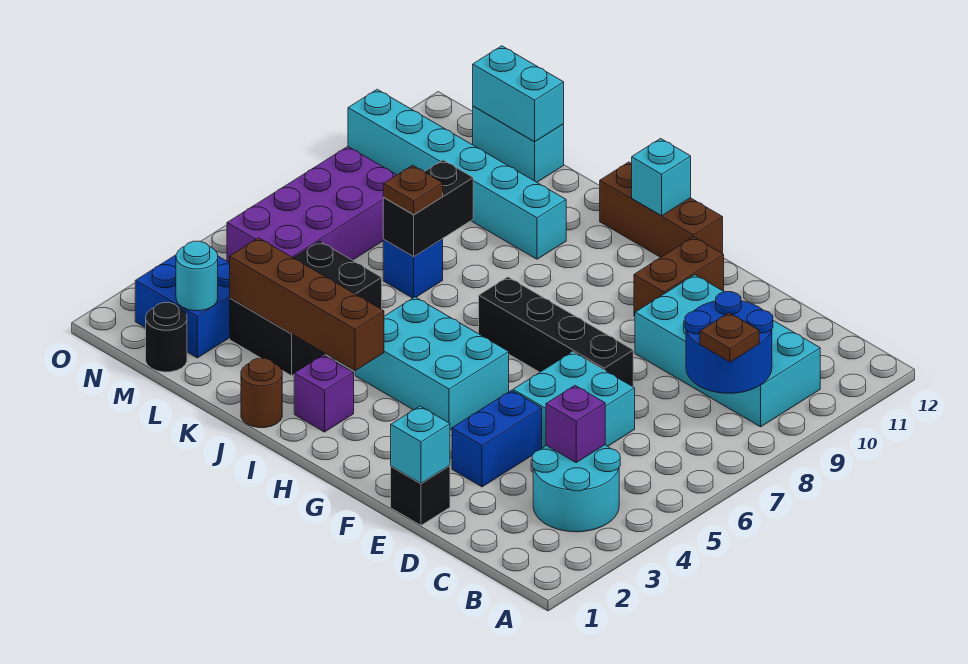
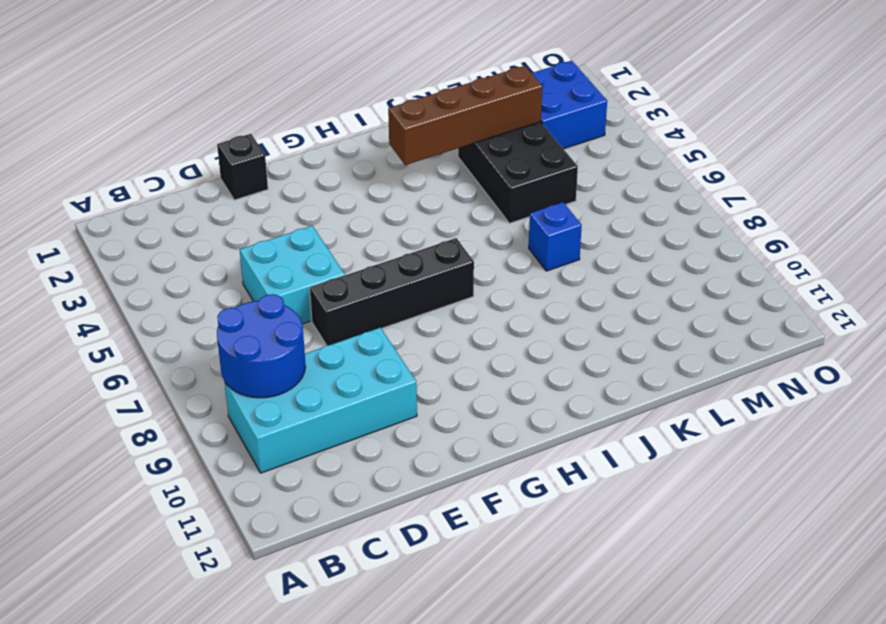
none -> cyan 2x2 round brick [532,445,620,532]
none -> blue 1x2 brick [452,390,542,487]
none -> brown 1x2 brick [634,237,724,316]

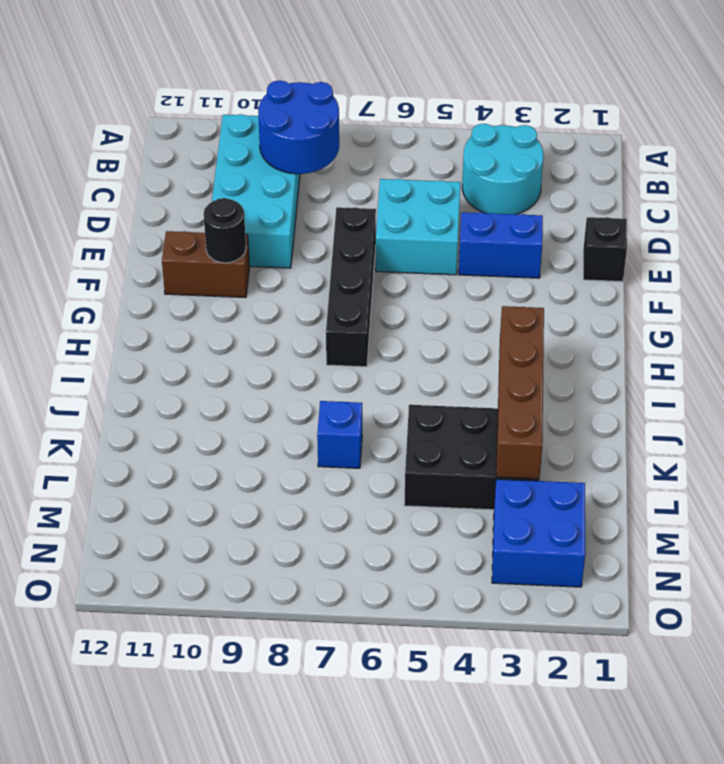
black 1x1 round brick [204,198,246,263] -> black 1x1 round brick moved to [146,303,187,372]
none -> cyan 2x3 brick [355,297,509,430]
none -> brown 1x3 brick [600,162,723,257]
none -> purple 1x1 brick [294,355,354,432]

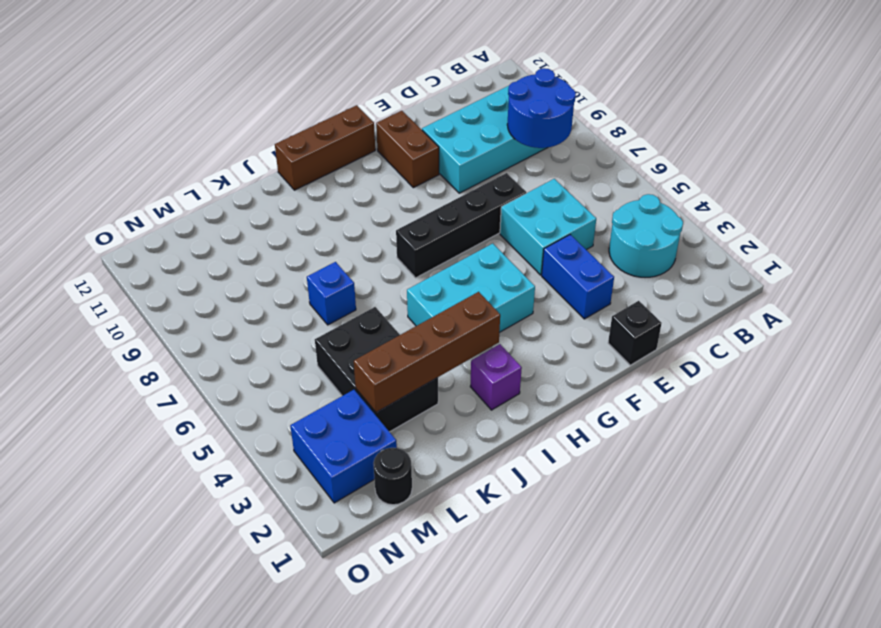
none -> brown 1x1 round brick [241,358,282,428]
none -> cyan 1x6 brick [348,89,566,259]
none -> cyan 1x2 brick [473,106,564,182]

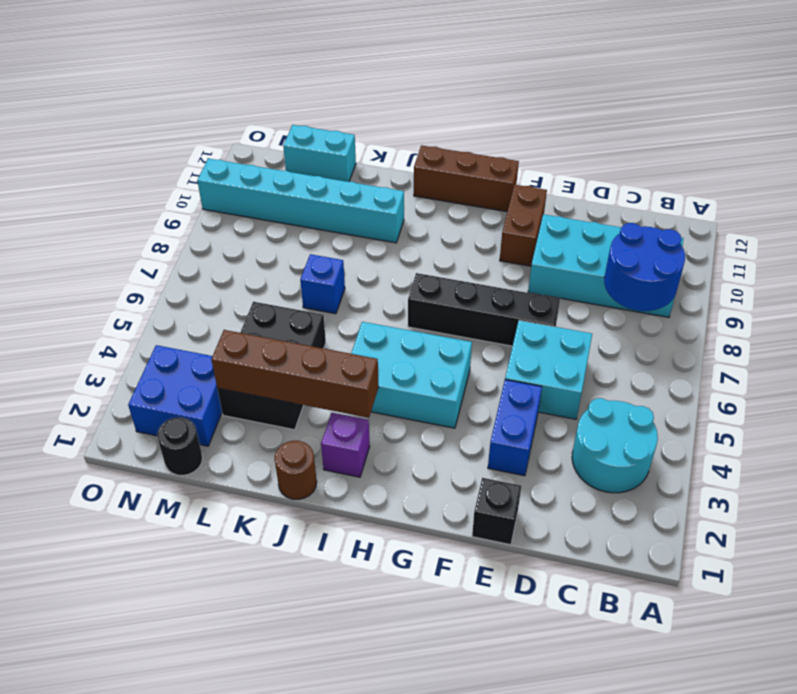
none -> purple 2x4 brick [227,147,396,263]
none -> purple 1x1 brick [546,386,605,462]
none -> cyan 1x1 brick [391,406,450,483]

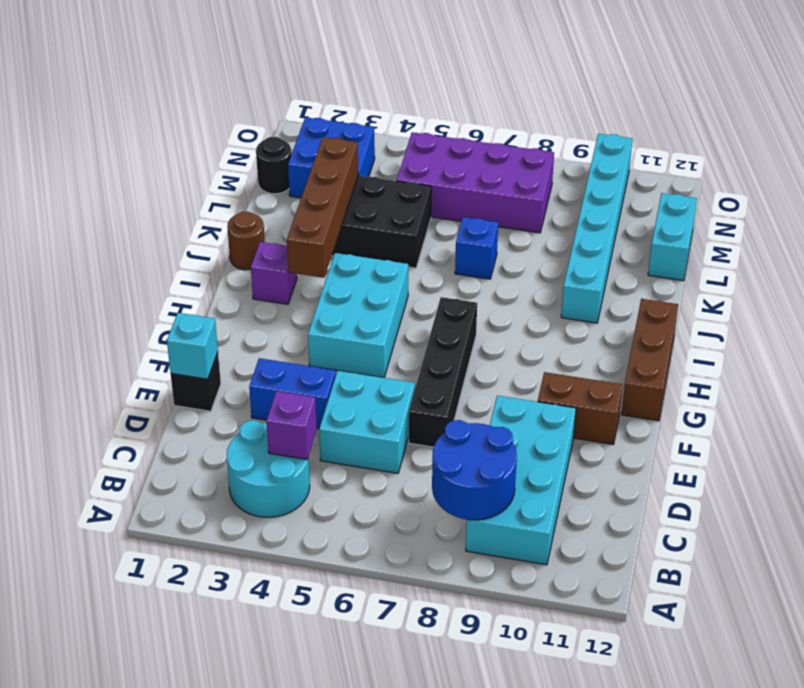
none -> cyan 1x1 brick [632,139,691,216]
none -> black 1x2 brick [383,160,473,256]
none -> cyan 1x2 brick [473,46,564,142]

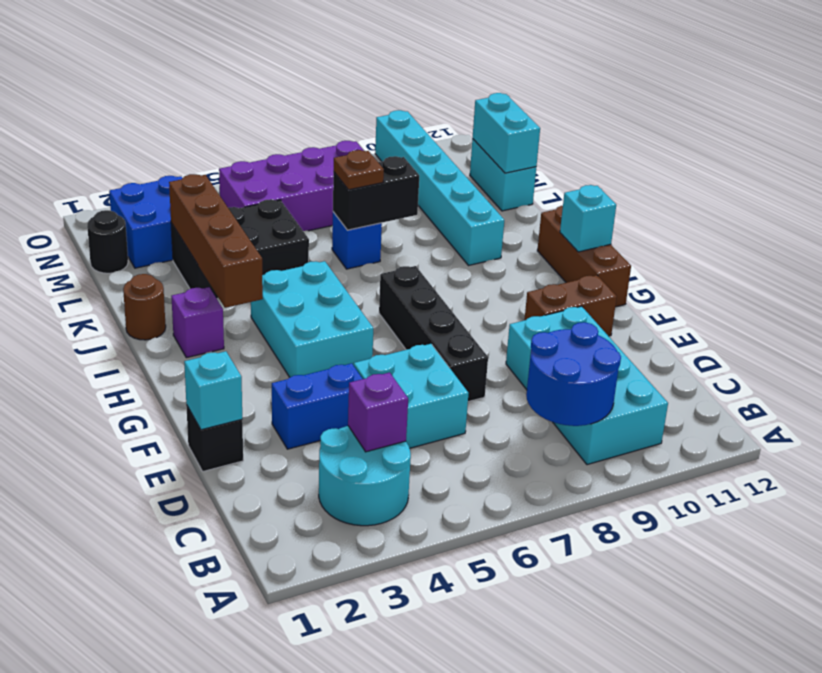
none -> cyan 1x1 round brick [176,241,218,311]
none -> brown 1x1 plate [700,313,759,362]

